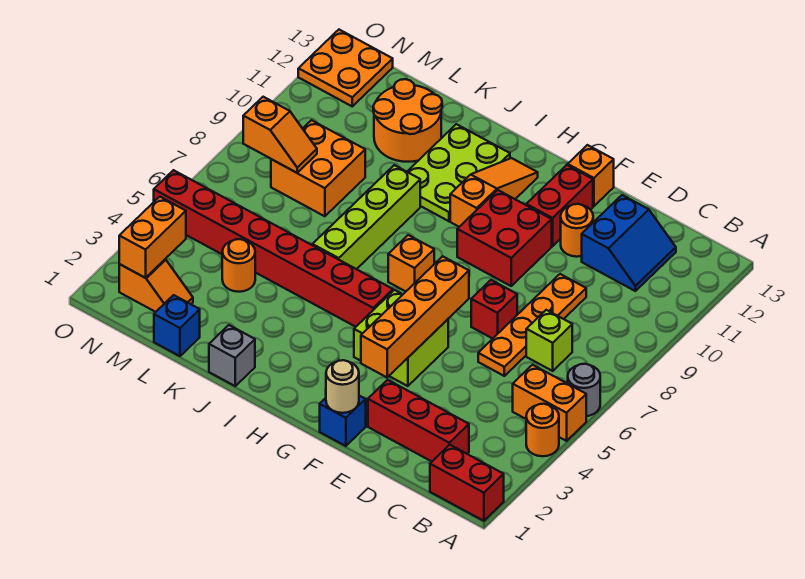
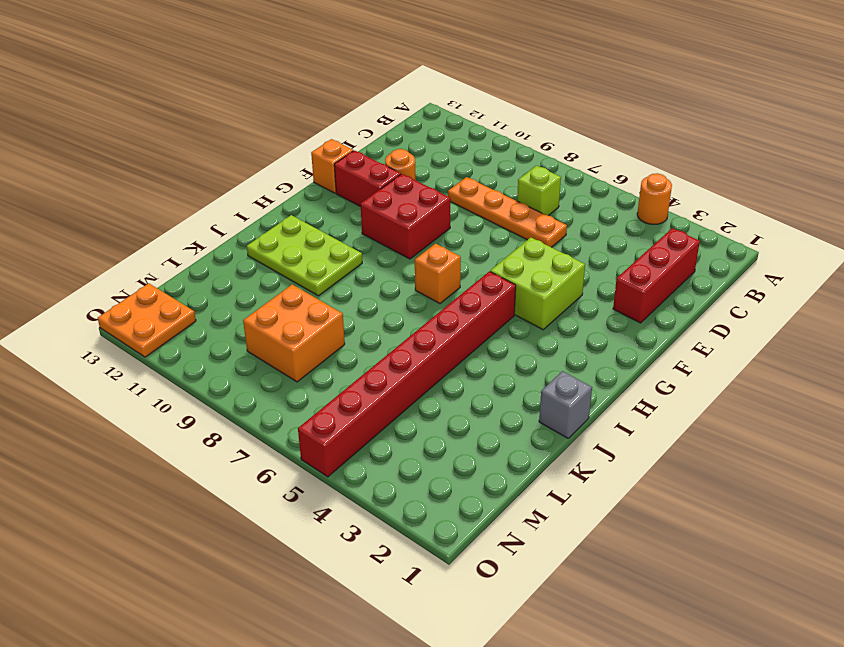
none -> red 1x2 brick [430,445,504,521]
none -> orange 1x2 brick [513,365,586,441]
none -> grey 1x1 round brick [568,364,600,416]
none -> blue 2x2 slope [582,195,676,291]

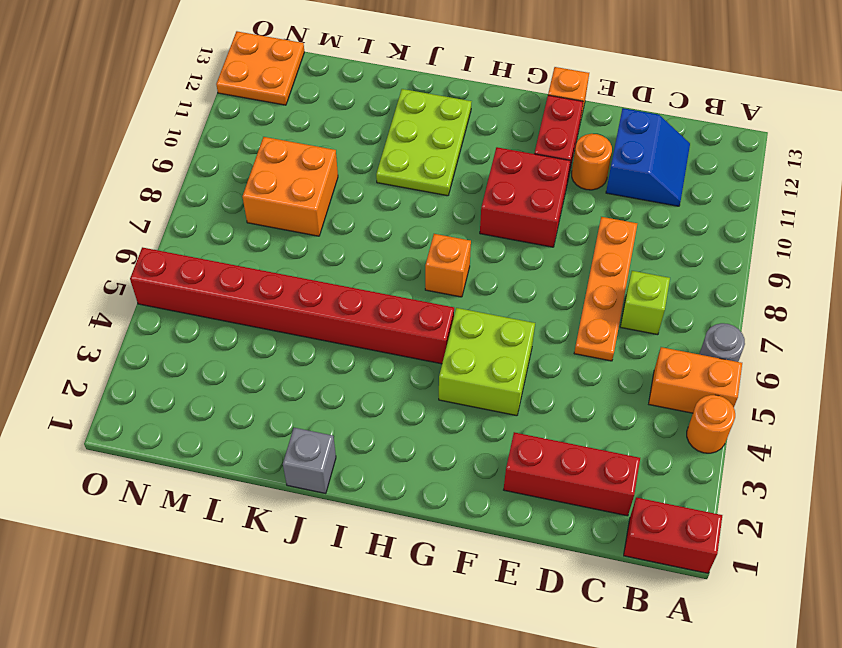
none -> red 1x1 brick [471,280,517,339]
none -> blue 1x1 brick [320,396,366,446]
none -> orange 1x3 slope [450,158,538,227]
none -> lime 1x4 brick [312,165,420,269]

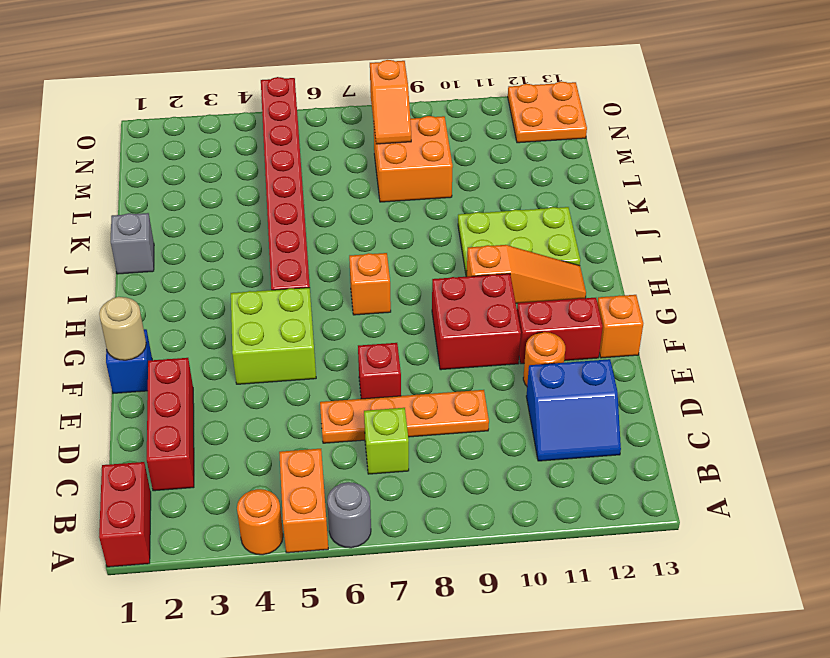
none -> lime 1x4 brick [312,165,420,269]
none -> orange 2x2 round brick [373,79,442,162]
none -> blue 1x1 brick [154,295,200,356]
none -> orange 1x1 round brick [222,239,255,292]

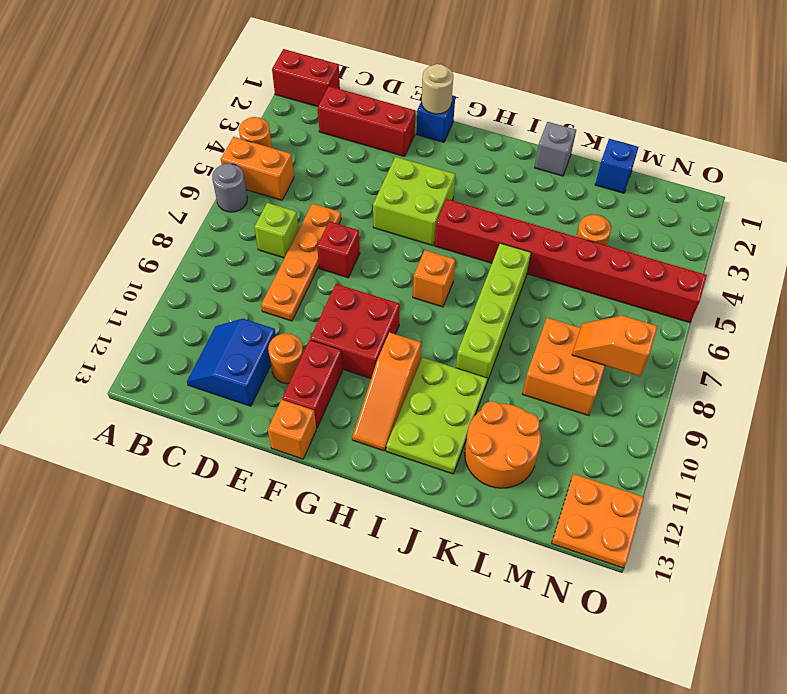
none -> orange 1x2 slope [119,259,193,312]
none -> orange 1x4 brick [361,256,469,377]
none -> orange 1x2 brick [119,197,186,278]

